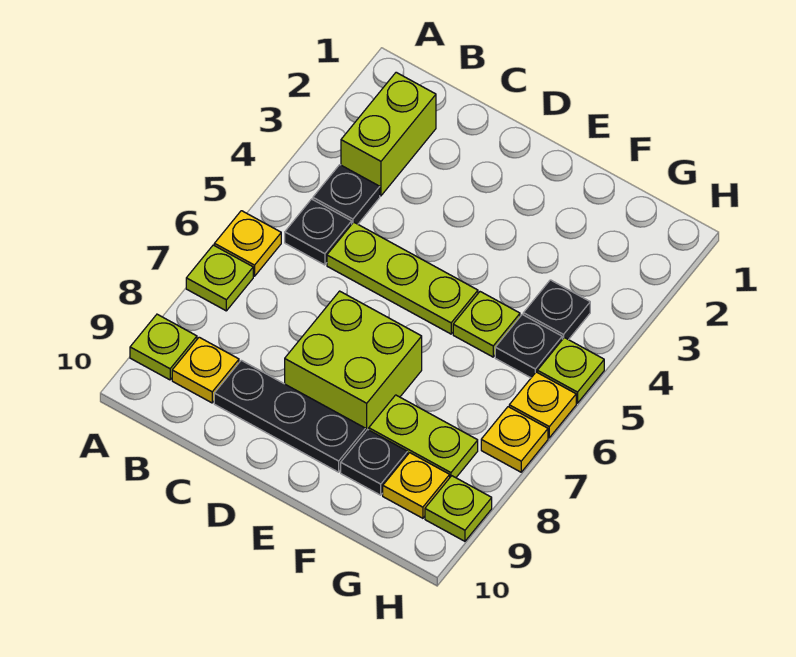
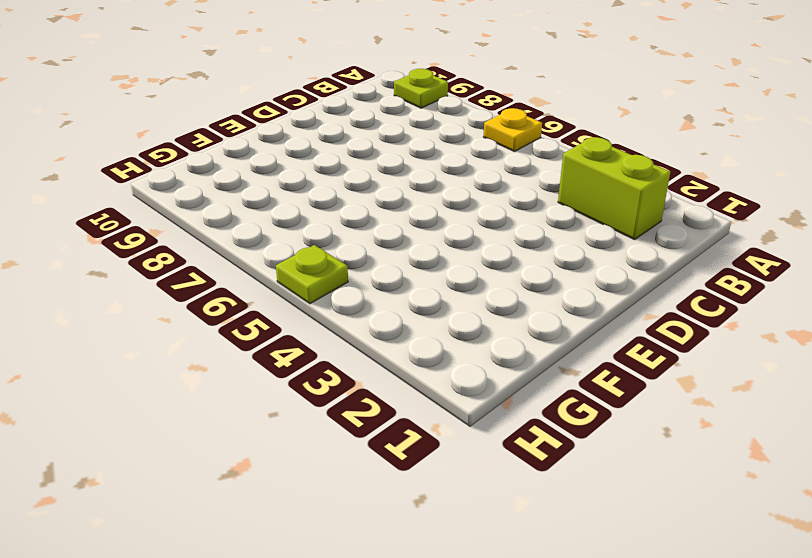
none -> lime 1x1 plate [186,245,253,311]
none -> black 1x1 plate [313,165,380,224]
none -> black 1x1 plate [285,199,352,265]

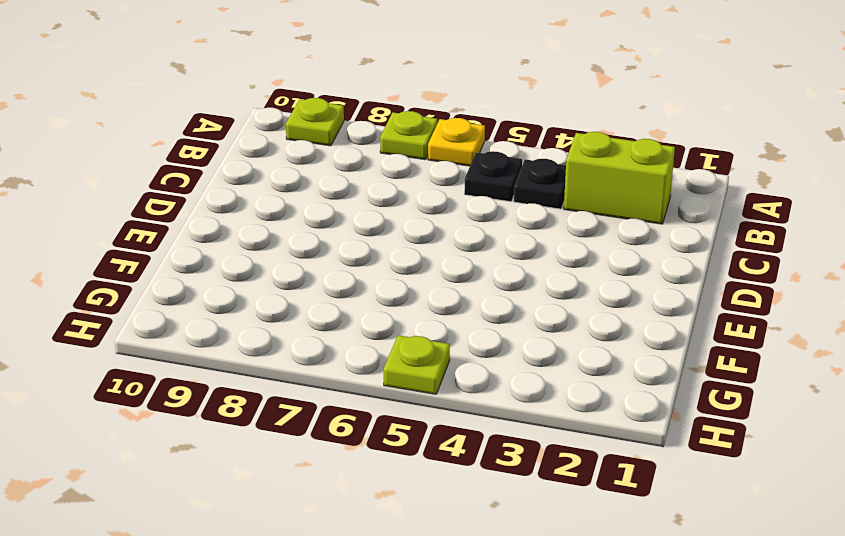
none -> yellow 1x1 plate [172,337,239,403]
none -> lime 1x3 plate [327,222,478,334]
none -> black 1x3 plate [214,360,365,472]

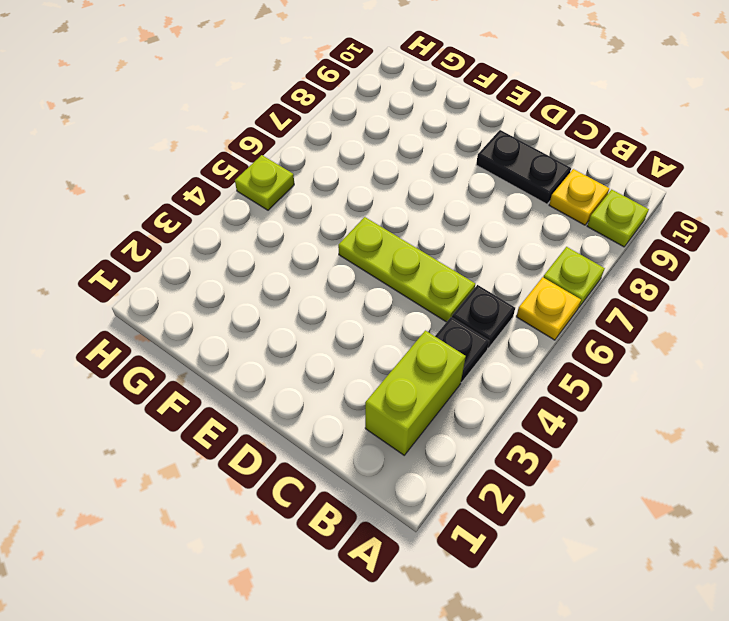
black 1x2 plate [476,130,571,204] -> black 1x3 plate [214,360,365,472]
none -> lime 2x2 brick [285,291,422,432]
none -> lime 1x1 plate [453,292,520,357]
none -> lime 1x2 plate [369,395,478,478]

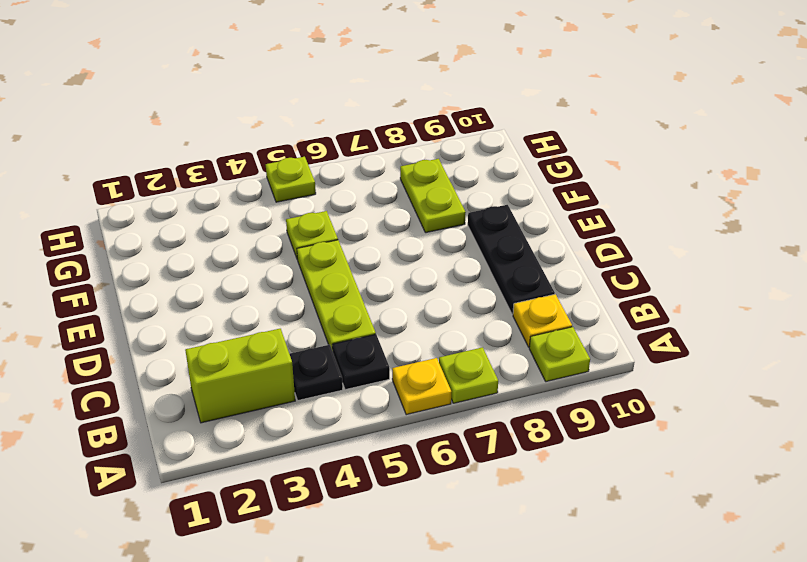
none -> lime 2x2 brick [285,291,422,432]
none -> black 1x1 plate [341,430,408,495]
none -> black 1x1 plate [523,280,590,340]

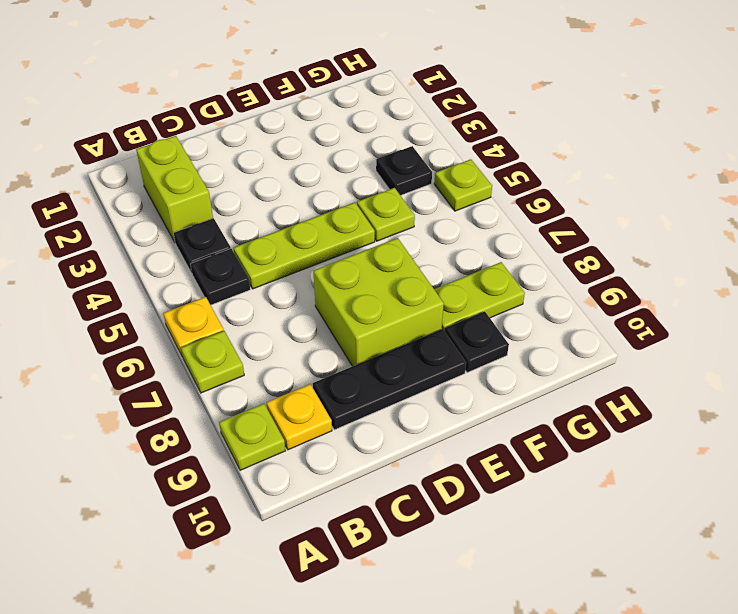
none -> black 1x1 plate [495,315,562,378]
none -> yellow 1x1 plate [383,453,450,518]
none -> yellow 1x1 plate [509,372,576,438]

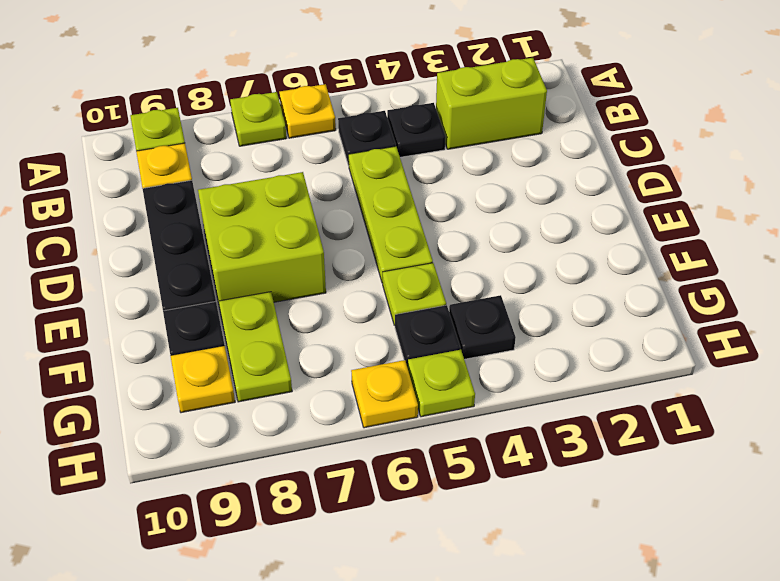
none -> yellow 1x1 plate [481,407,548,472]
none -> lime 1x1 plate [425,476,492,541]

